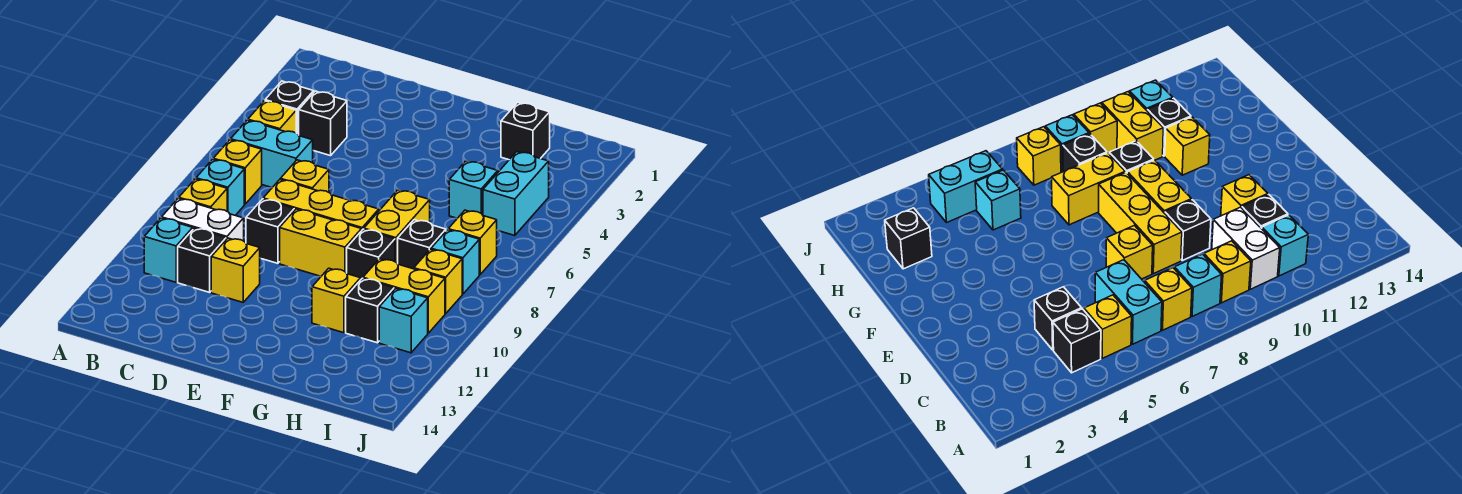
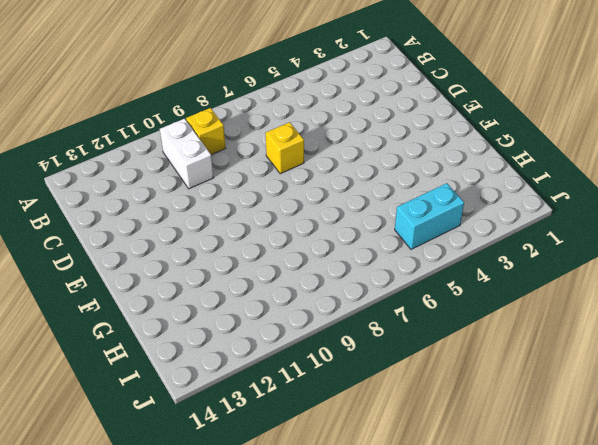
none -> black 1x1 brick [265,81,314,135]
none -> yellow 1x1 brick [248,101,296,133]
none -> cyan 1x2 brick [231,120,313,188]

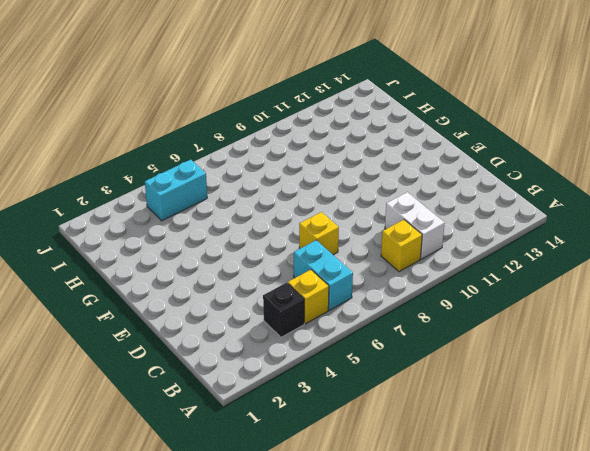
none -> yellow 1x1 brick [213,140,262,204]
none -> cyan 1x1 brick [196,159,244,215]
none -> cyan 1x1 brick [144,218,193,282]

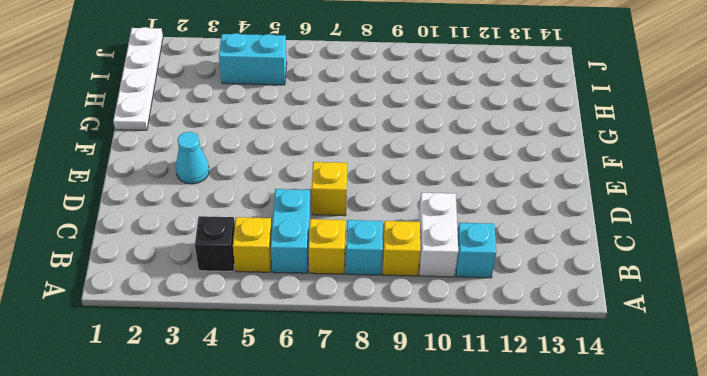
cyan 1x1 cone [176,132,209,184] -> none
white 1x4 plate [113,27,163,130] -> none
none -> black 1x1 brick [299,91,347,156]
none -> black 1x1 brick [178,228,226,292]
none -> yellow 1x3 brick [263,180,379,231]

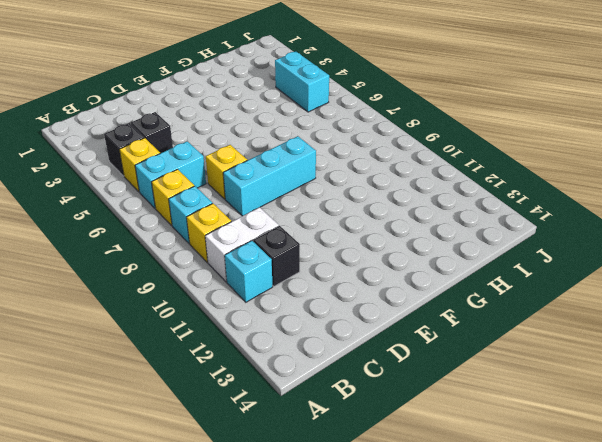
cyan 1x3 brick [223,136,316,216] -> yellow 1x3 brick [263,180,379,231]
none -> black 1x1 brick [246,199,294,263]
none -> yellow 1x1 brick [211,238,260,302]
none -> yellow 1x2 brick [280,209,361,276]

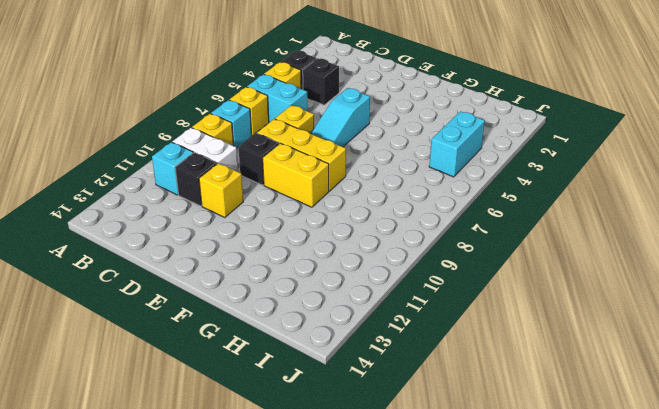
cyan 1x3 slope [311,88,370,147] -> none
none -> yellow 1x2 brick [364,190,430,264]
none -> black 1x1 brick [347,229,395,279]
none -> yellow 1x1 brick [312,268,361,333]

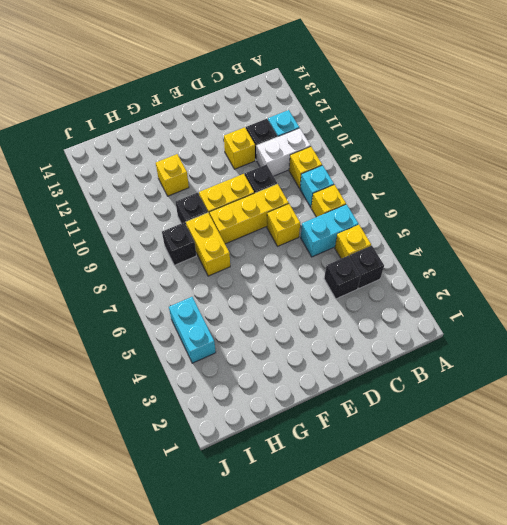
none -> black 1x1 brick [501,102,550,160]
none -> cyan 1x1 brick [449,161,498,218]
none -> yellow 1x2 brick [363,259,445,333]

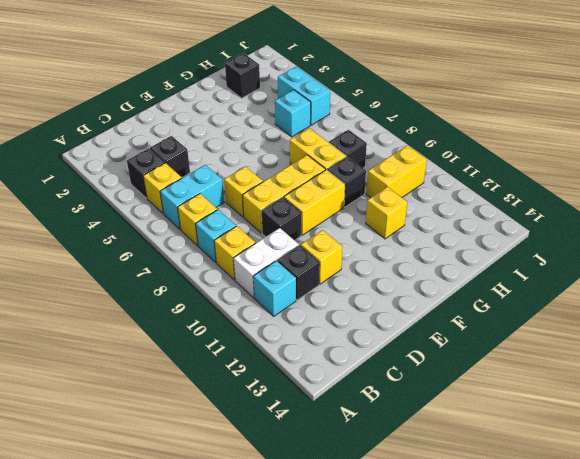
none -> black 1x1 brick [346,278,394,343]
none -> yellow 1x1 brick [448,210,497,275]
none -> cyan 1x1 brick [431,230,479,294]

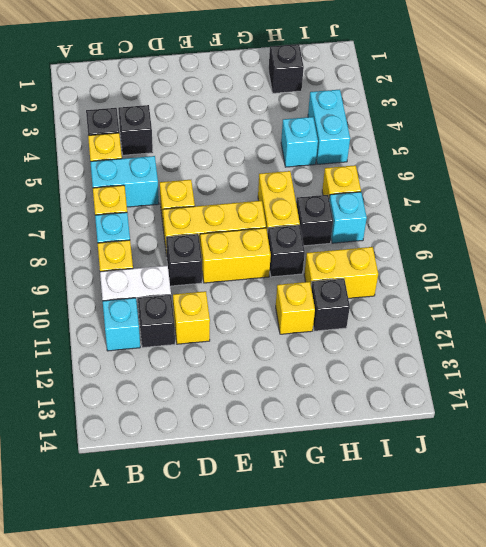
none -> yellow 1x1 brick [414,249,462,314]
none -> cyan 1x1 brick [379,289,428,353]

